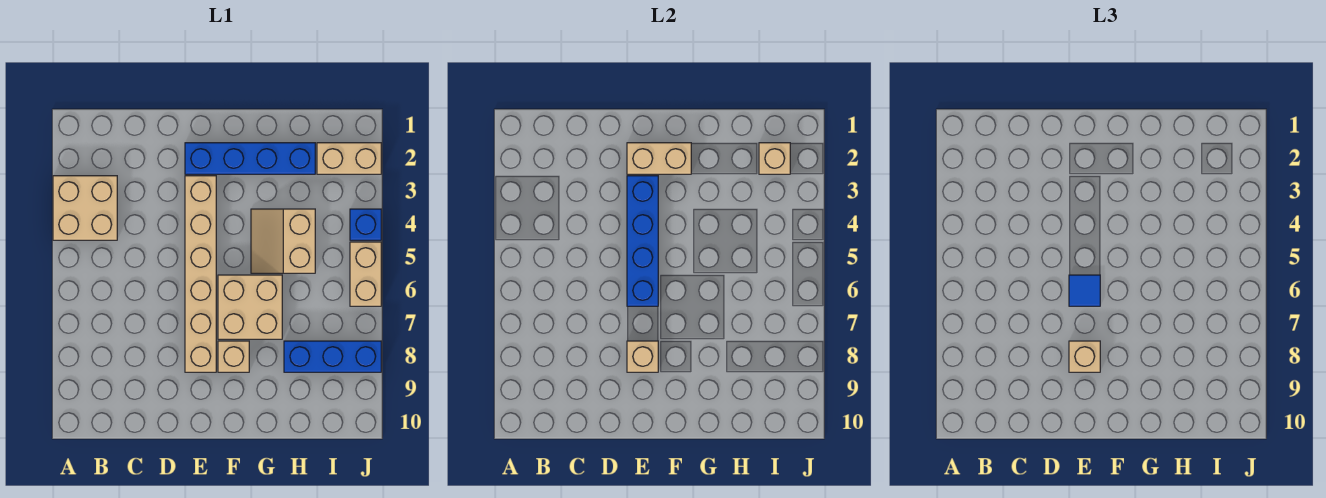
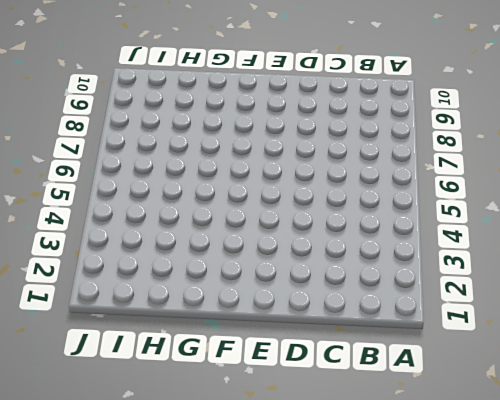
none -> tan 2x2 brick [53,176,117,240]
none -> blue 1x4 brick [185,143,315,174]
none -> tan 1x6 brick [185,176,216,372]

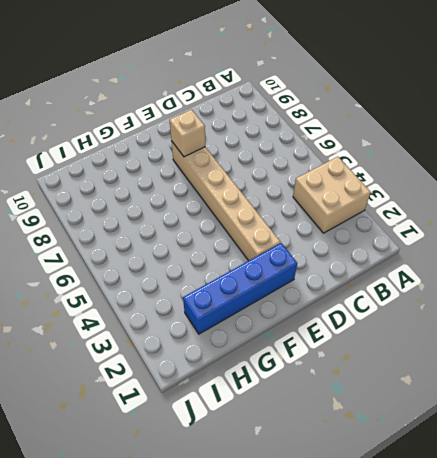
none -> tan 2x2 brick [218,275,282,339]
none -> tan 1x1 brick [218,341,249,372]
none -> tan 2x2 slope [251,209,315,273]

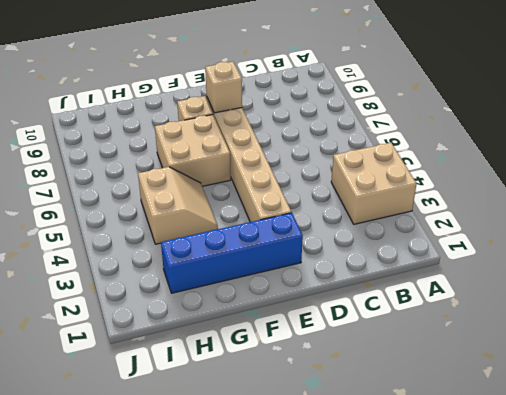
none -> blue 1x3 brick [284,341,381,372]
none -> tan 1x2 brick [317,143,381,174]
none -> blue 1x1 brick [350,209,381,240]

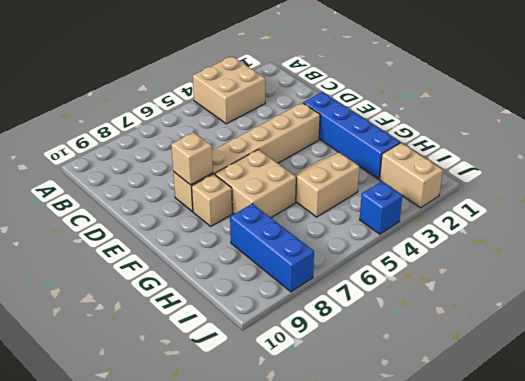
none -> tan 1x2 brick [350,242,381,306]
none -> tan 1x2 brick [627,143,691,174]
none -> blue 1x4 brick [627,176,658,306]

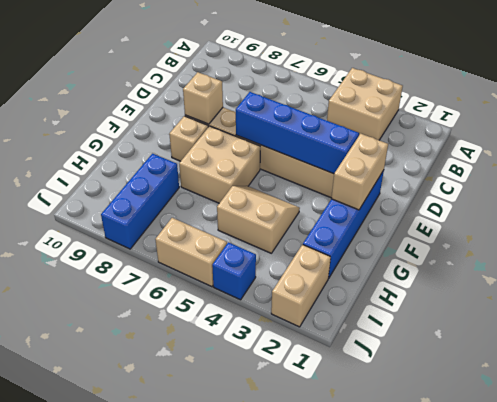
none -> tan 1x1 brick [759,143,790,174]
none -> blue 1x1 tile [1069,275,1100,306]
none -> tan 1x1 brick [1069,341,1100,372]

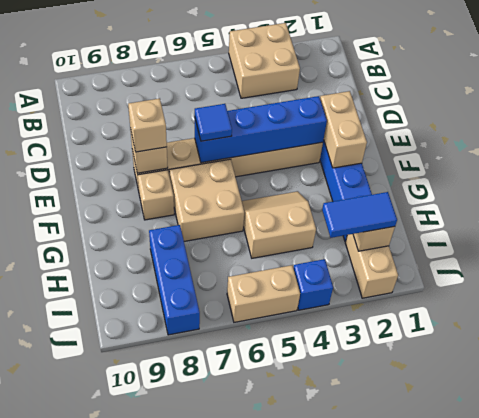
blue 1x2 tile [322,192,397,238] -> none

